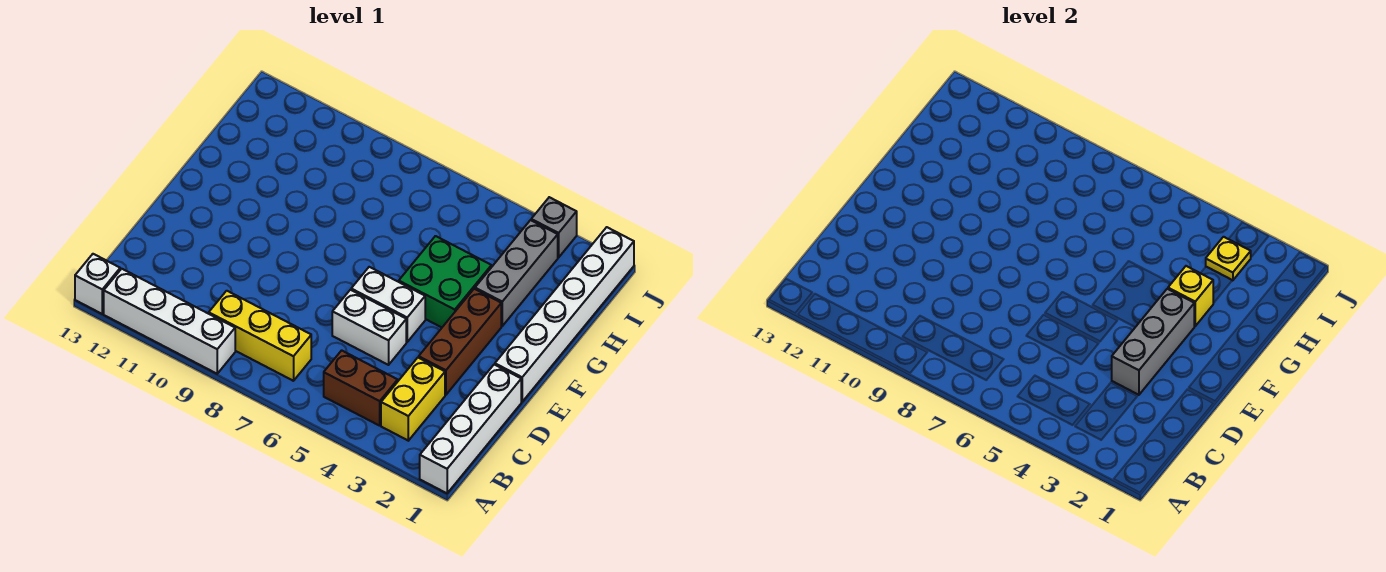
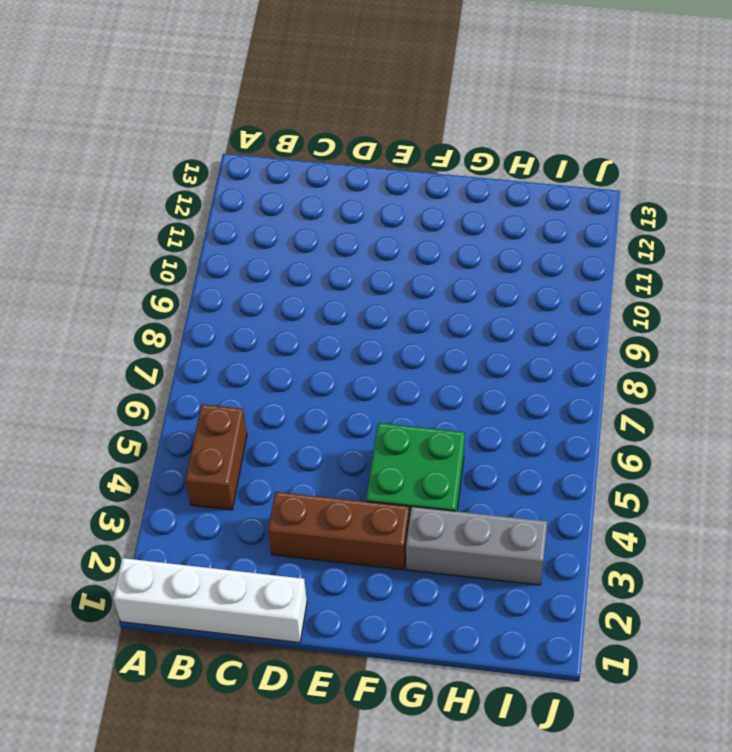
none -> white 1x4 brick [104,269,235,374]
none -> white 1x1 brick [75,254,120,314]
none -> yellow 1x2 brick [381,358,445,441]

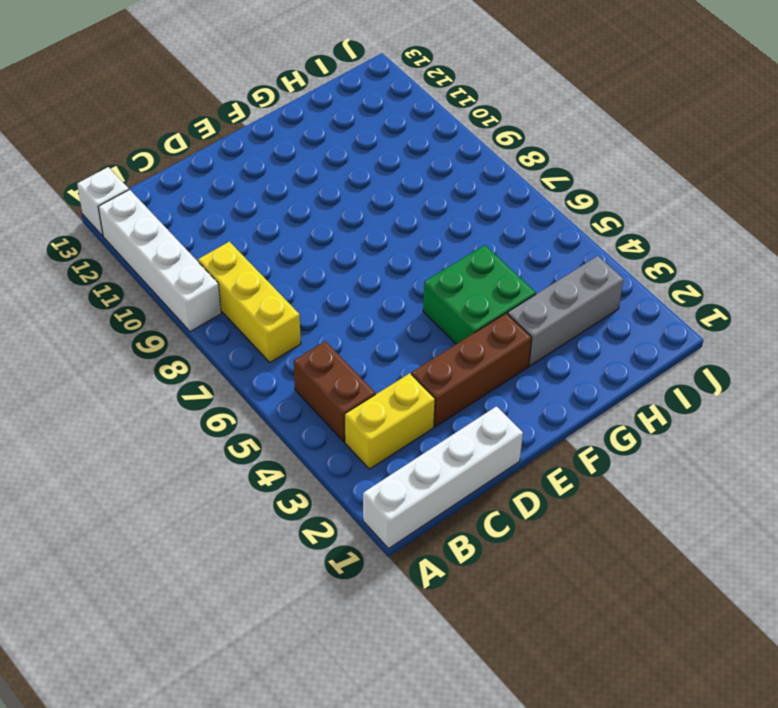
none -> white 1x2 brick [332,290,406,365]
none -> white 1x6 brick [495,227,634,402]
none -> white 1x2 brick [351,267,425,342]

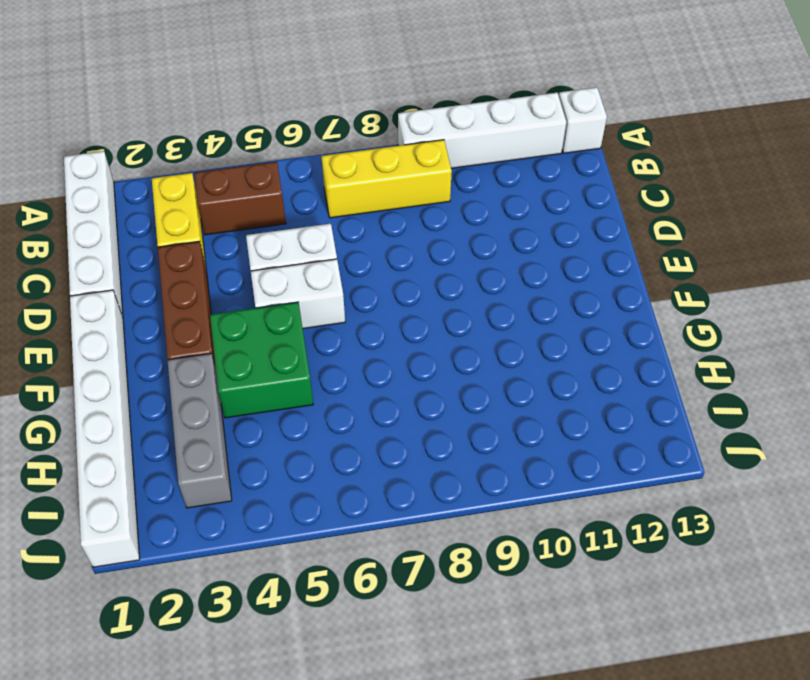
none -> grey 1x1 brick [531,197,577,258]
none -> grey 1x3 brick [1112,289,1194,395]
none -> yellow 1x1 brick [1168,266,1213,326]

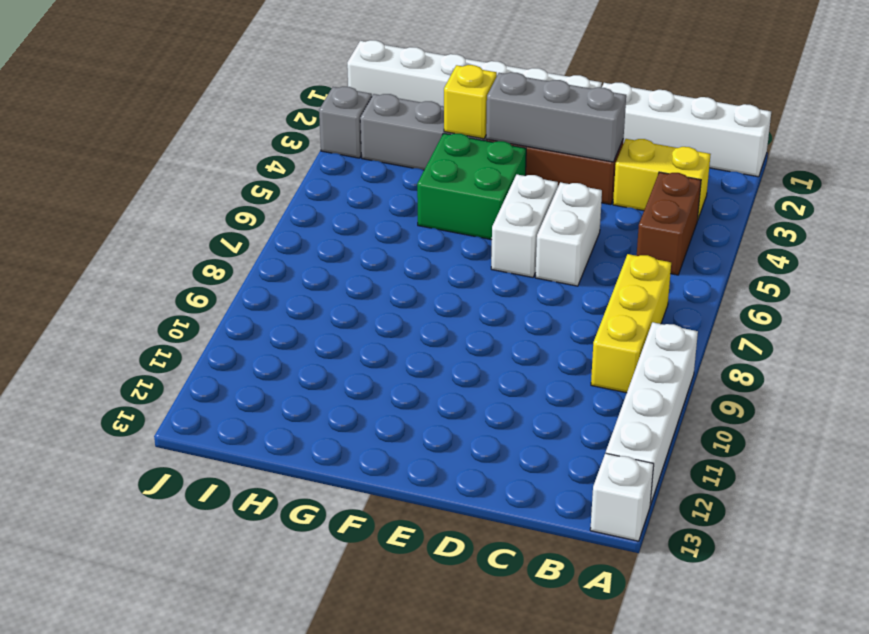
none -> yellow 1x1 plate [1206,237,1251,280]

